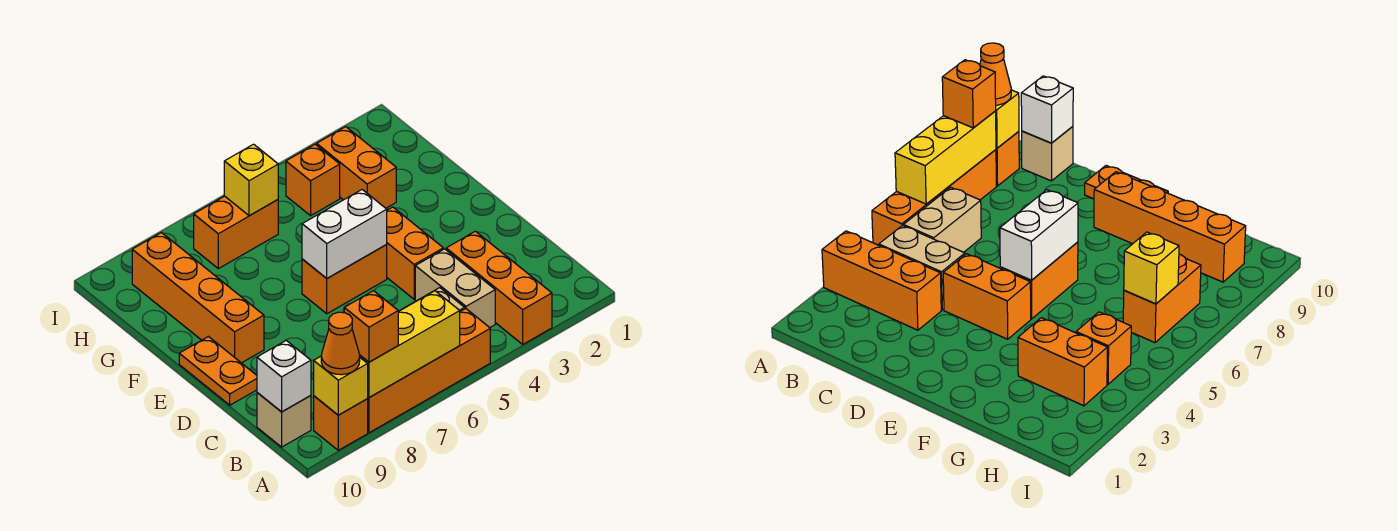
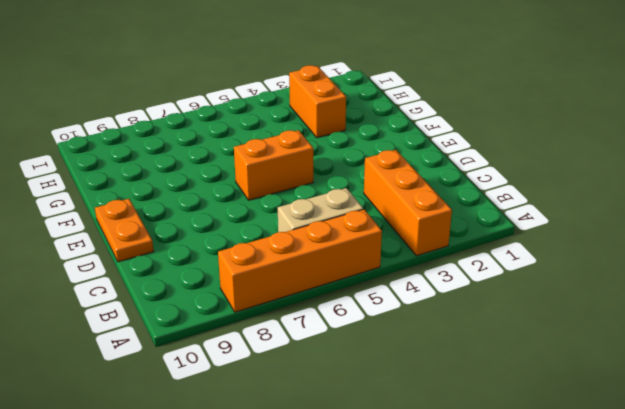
none -> orange 1x1 brick [314,396,368,450]
none -> tan 1x2 brick [415,249,495,327]
none -> tan 1x1 brick [257,393,311,447]

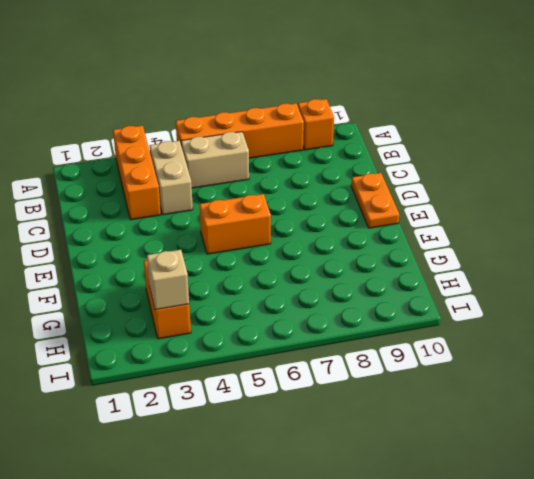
tan 1x1 brick [147,250,189,310] -> tan 1x1 brick moved to [257,393,311,447]
none -> orange 1x2 brick [386,207,443,299]
none -> orange 1x4 brick [132,233,264,363]
none -> orange 1x1 brick [286,144,340,216]

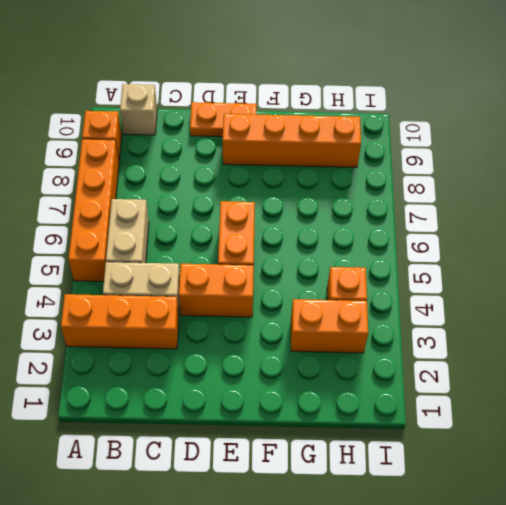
none -> orange 1x2 brick [194,196,278,269]
none -> yellow 1x3 brick [360,291,460,397]
none -> yellow 1x1 brick [314,356,368,415]

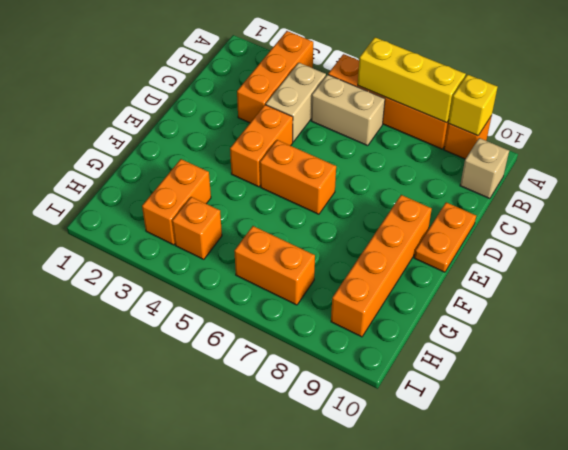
none -> white 1x1 brick [257,341,311,412]
none -> white 1x2 brick [302,190,387,278]
none -> yellow 1x1 brick [224,144,278,216]

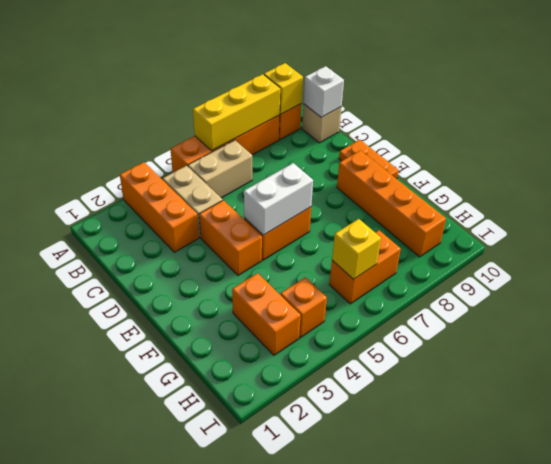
none -> orange 1x1 brick [344,291,398,362]
none -> orange 1x1 cone [321,312,360,375]

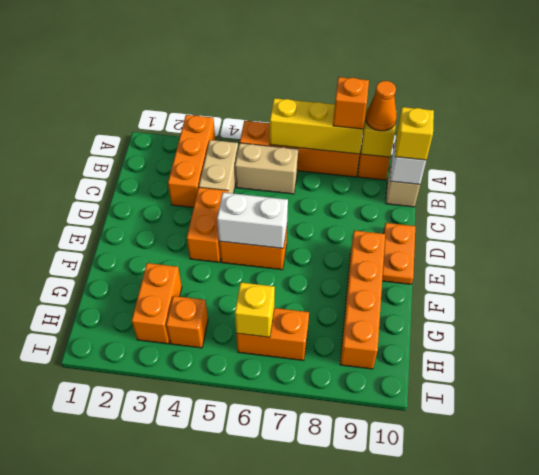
yellow 1x1 brick [395,107,434,160] -> none

